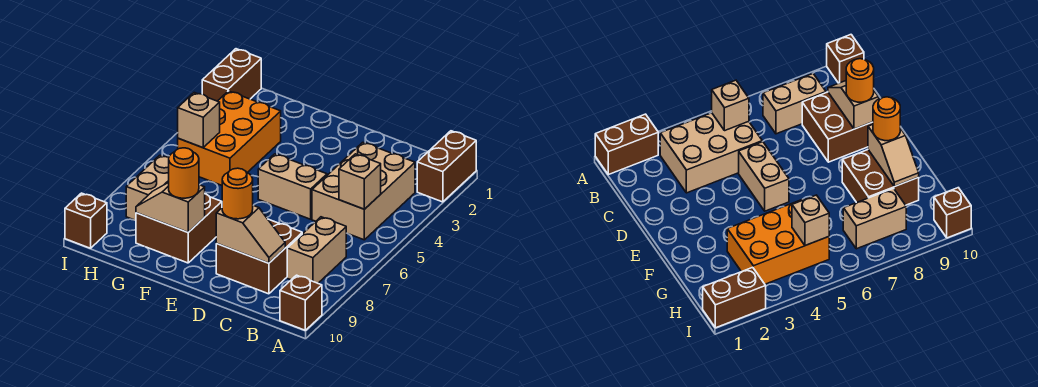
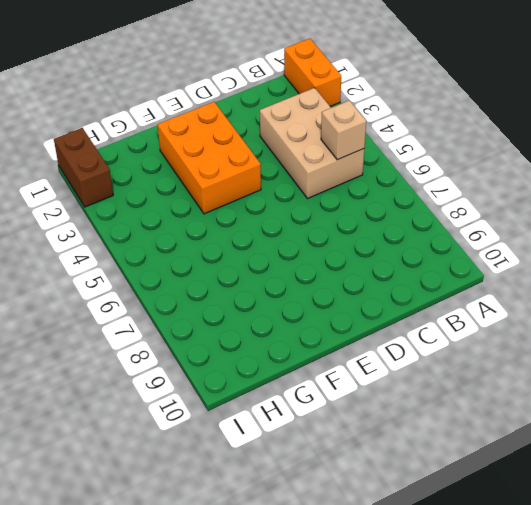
orange 1x2 brick [284,39,341,106] -> brown 1x2 brick [417,131,476,202]
orange 2x3 brick [158,102,261,214] -> orange 2x3 brick moved to [178,91,281,185]
none -> brown 1x1 brick [280,275,322,330]
none -> tan 1x2 brick [287,217,346,283]
none -> brown 2x2 brick [216,219,302,294]

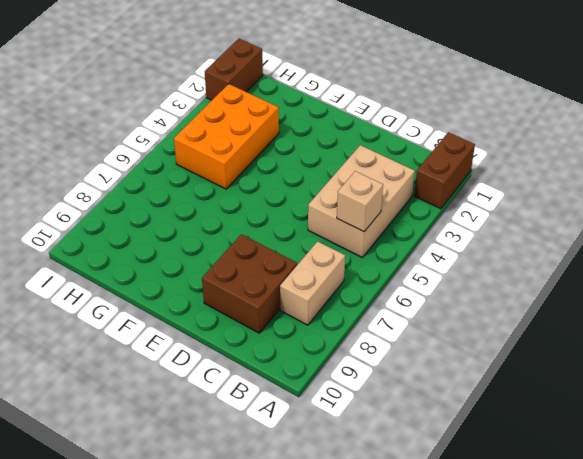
none -> brown 1x1 brick [280,275,322,330]
none -> tan 1x2 brick [258,154,327,219]
none -> brown 2x2 brick [136,194,222,263]

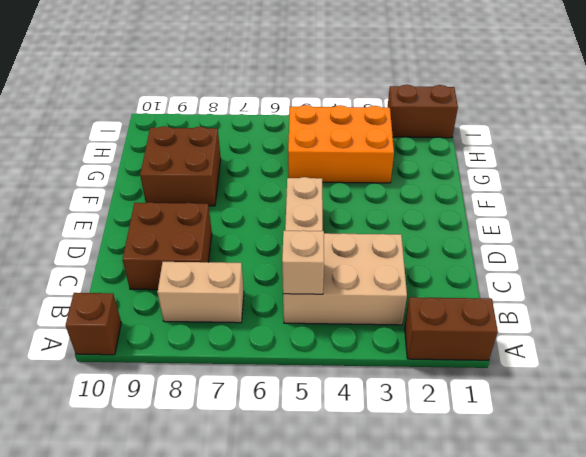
none -> tan 1x2 brick [126,155,169,220]
none -> brown 1x1 brick [65,193,107,248]
none -> tan 1x2 slope [216,205,285,263]

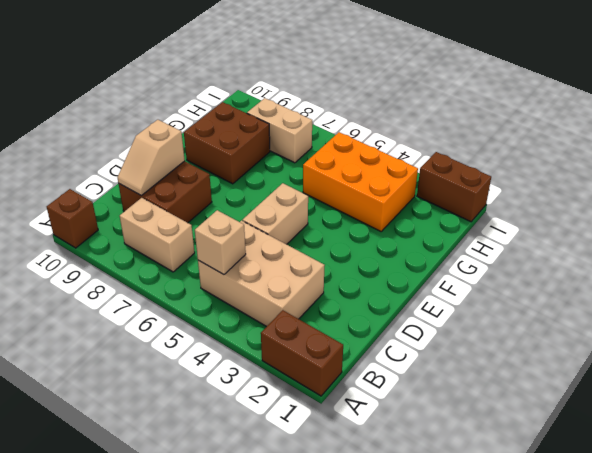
none -> brown 1x1 brick [65,193,107,248]
none -> tan 1x2 slope [136,182,205,232]
none -> tan 1x1 brick [178,93,220,148]

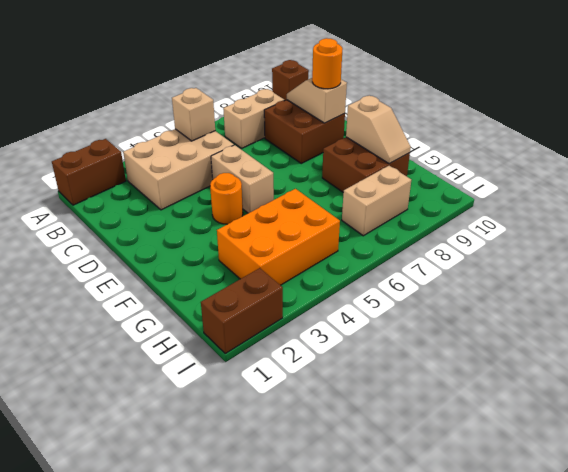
orange 1x1 round brick [210,173,243,224] -> orange 1x1 round brick moved to [169,148,199,198]
none -> brown 1x1 brick [65,193,107,248]
none -> tan 1x1 brick [178,93,220,148]

